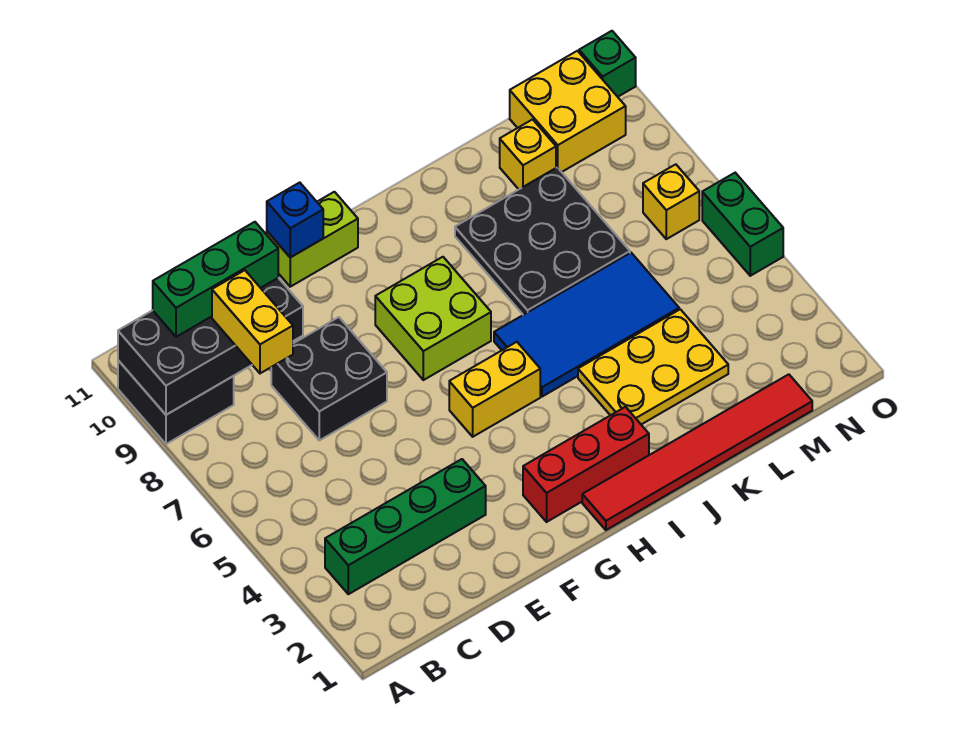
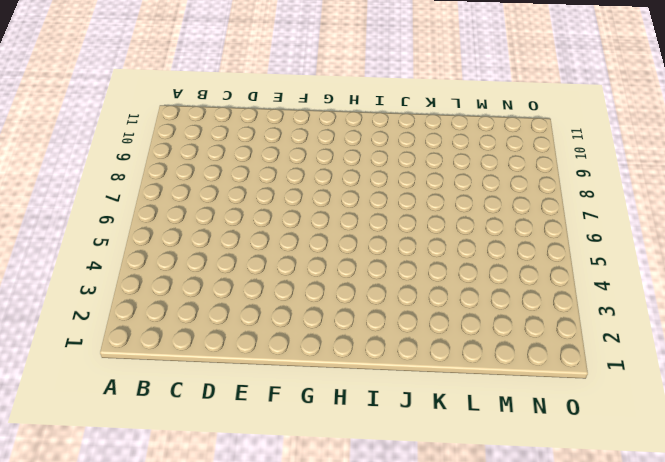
none -> black 2x2 brick [118,360,234,444]
none -> green 1x4 brick [325,459,486,594]
none -> black 2x2 brick [271,317,387,440]

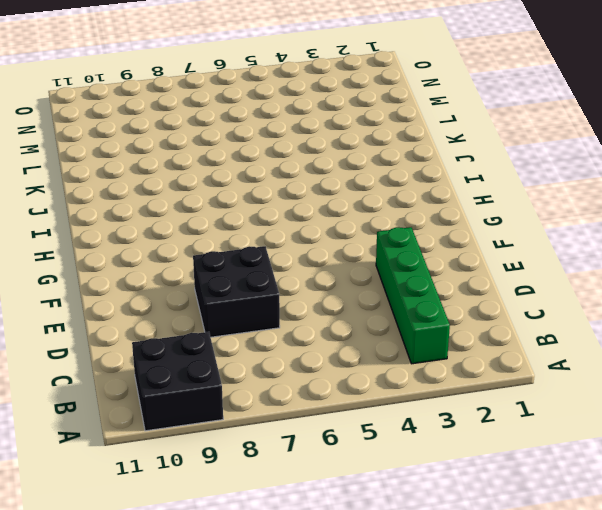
none -> lime 1x2 brick [267,192,358,287]
none -> red 1x3 brick [523,407,649,522]
none -> yellow 1x2 brick [449,342,540,437]

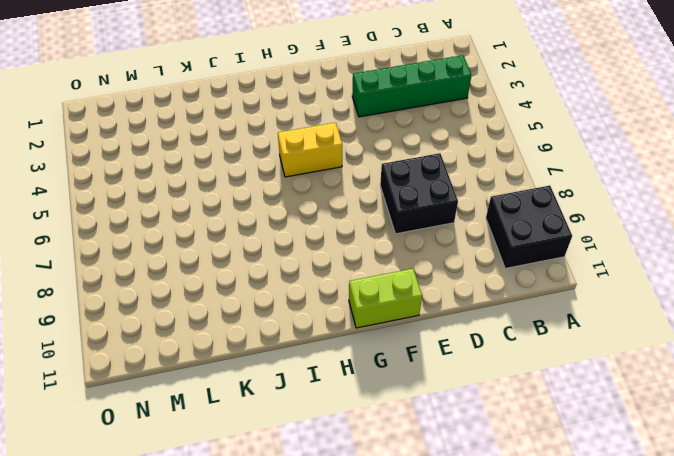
none -> red 1x3 brick [523,407,649,522]
none -> lime 2x2 brick [375,257,491,380]
none -> red 1x6 tile [582,374,812,530]

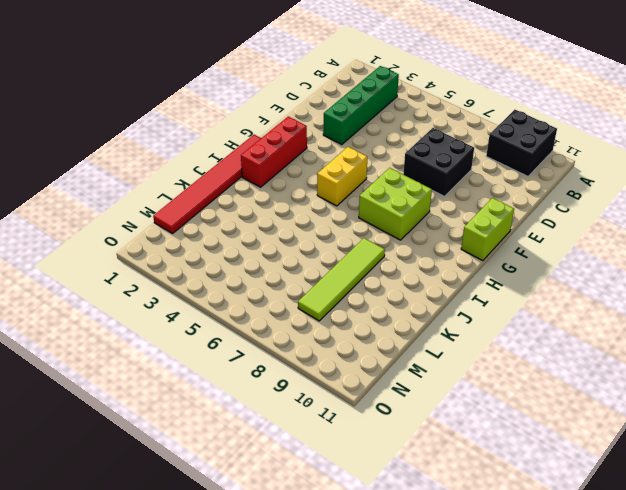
lime 1x4 tile [298,238,385,321] -> black 3x3 plate [455,168,630,315]
none -> blue 2x4 tile [494,253,679,397]
none -> yellow 2x3 plate [578,309,728,424]
none -> yellow 1x1 brick [500,119,556,189]

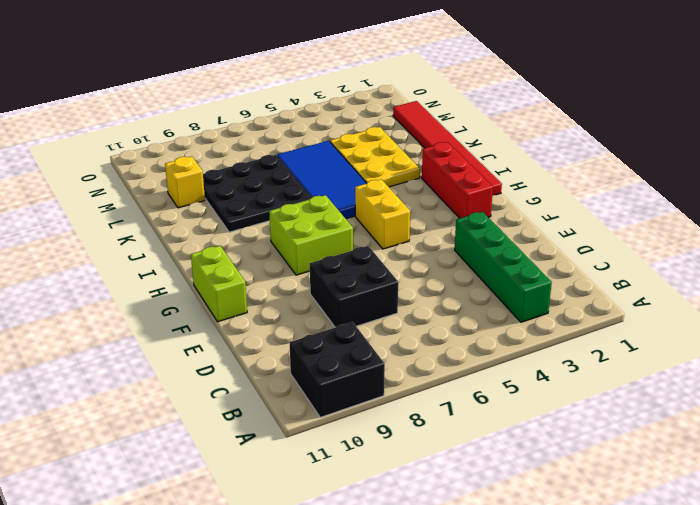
none -> yellow 2x2 brick [510,51,626,172]
none -> yellow 1x1 brick [643,164,699,239]
none -> green 1x2 brick [702,173,783,276]

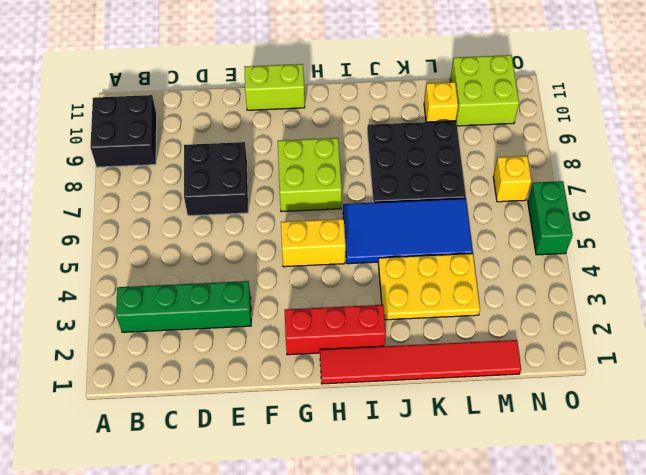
lime 2x2 brick [450,55,519,126] -> yellow 2x2 brick [510,51,626,172]
none -> green 1x1 brick [579,31,636,97]
none -> black 2x4 brick [118,278,303,415]
none -> blue 1x1 brick [267,182,323,257]

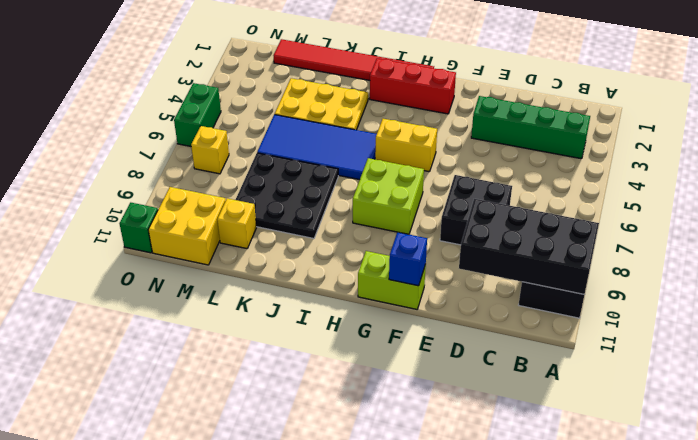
none -> green 1x3 brick [153,222,278,337]
none -> yellow 1x2 brick [212,270,293,373]

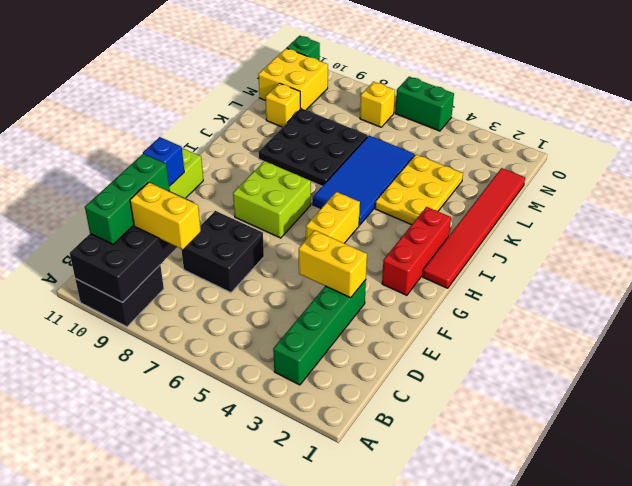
yellow 1x2 brick [299,230,367,298] -> none

